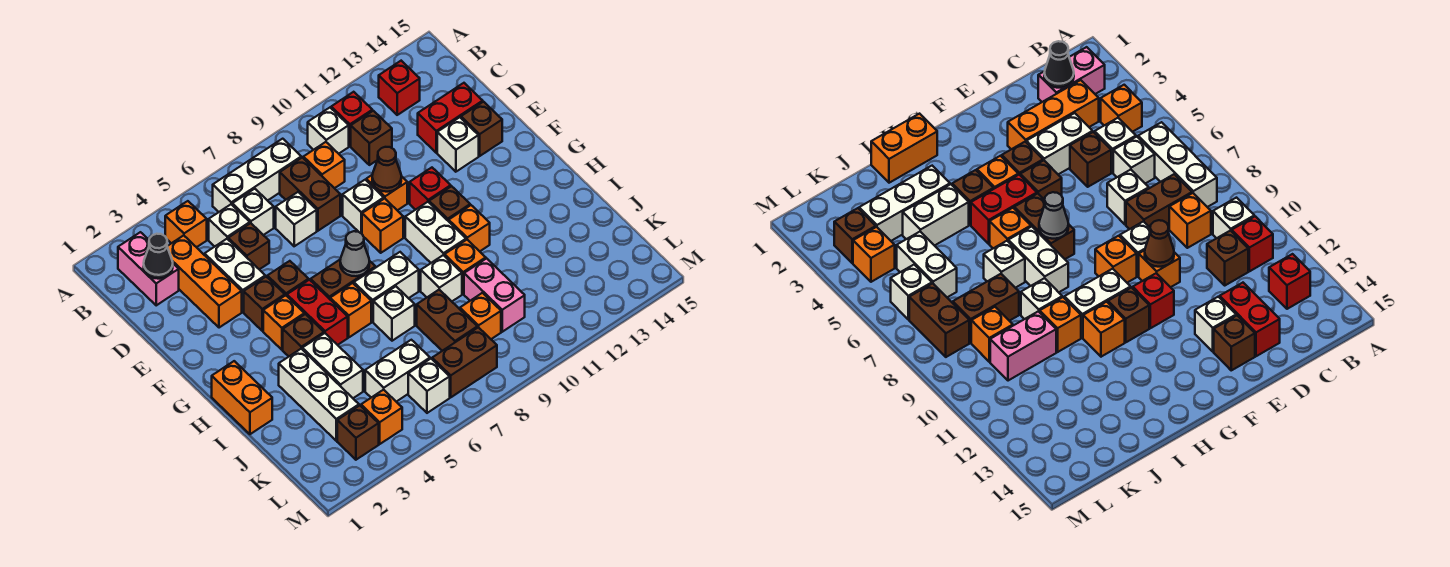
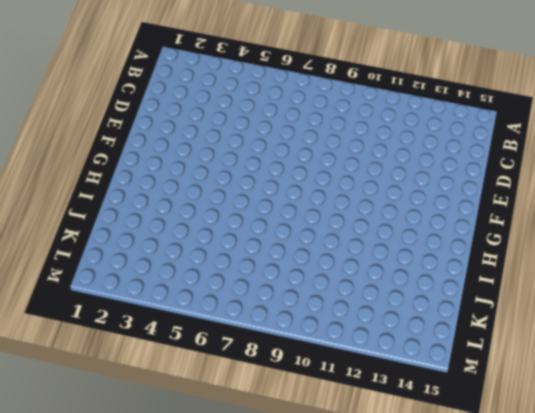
none -> pink 1x2 brick [118,232,179,305]
none -> orange 1x1 brick [165,201,207,247]
none -> white 1x3 brick [213,139,301,212]
none -> white 1x1 brick [308,108,349,154]

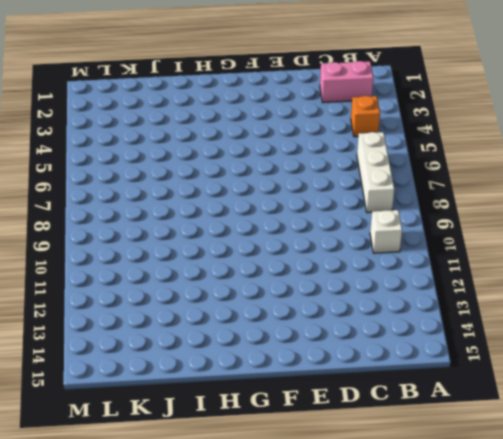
none -> red 1x1 brick [331,92,372,146]
none -> red 1x1 brick [379,61,420,115]
none -> orange 1x3 brick [167,235,242,328]
none -> white 1x1 brick [209,204,250,247]

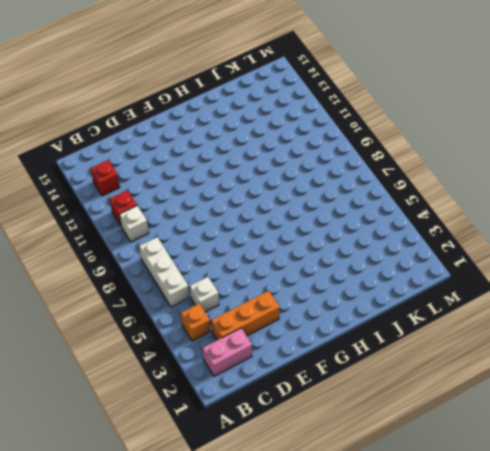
none -> white 1x1 brick [232,189,274,235]
none -> brown 1x2 brick [280,157,340,231]
none -> orange 1x1 brick [303,142,345,188]
none -> brown 1x1 brick [351,111,392,165]

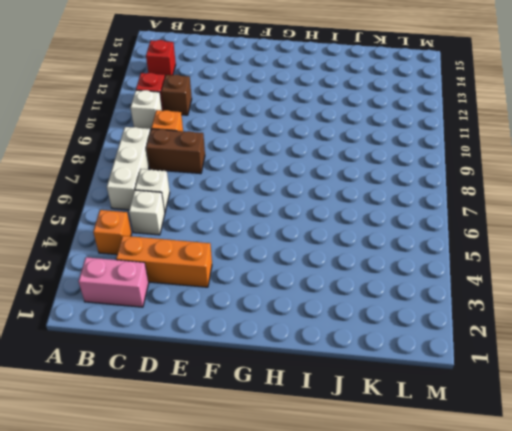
none -> white 1x2 brick [205,239,265,312]
none -> brown 1x1 brick [228,223,269,269]
none -> white 1x1 brick [276,192,317,246]
none -> red 1x2 brick [418,83,483,153]

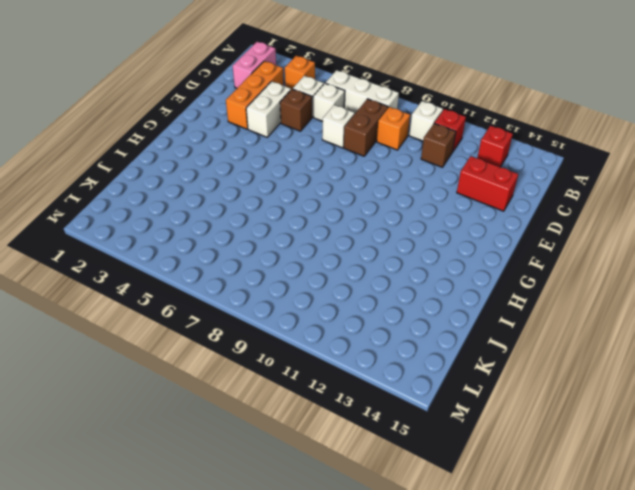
none -> white 1x1 brick [343,180,384,234]
none -> orange 1x1 brick [366,175,407,210]
none -> white 1x1 brick [437,117,479,172]
none -> brown 1x1 brick [461,102,502,156]

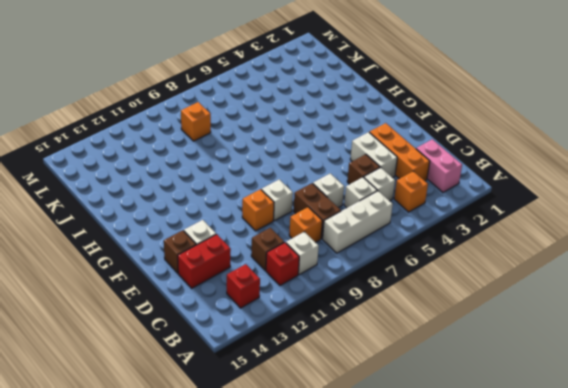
none -> brown 1x1 brick [244,277,285,331]
none -> brown 1x1 brick [267,261,309,296]
none -> orange 1x1 brick [362,198,403,253]
none -> red 1x1 brick [410,168,451,210]

